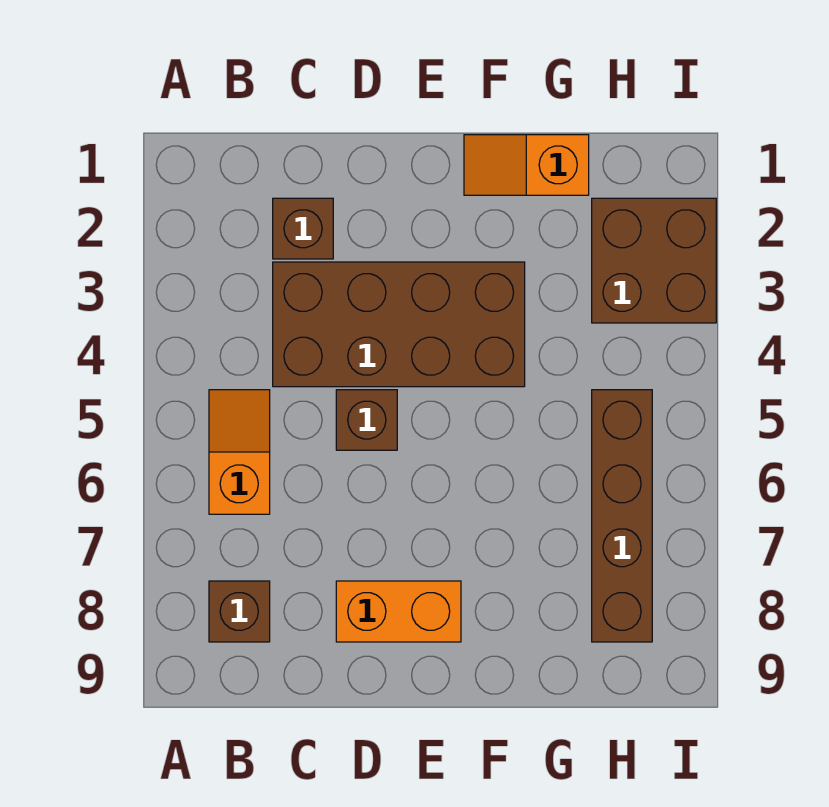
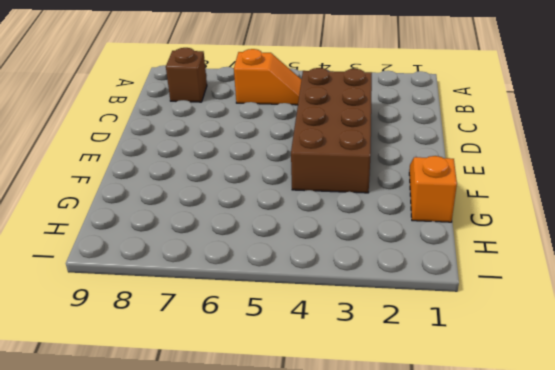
none -> brown 1x1 brick [273,198,333,259]
none -> brown 1x1 brick [336,390,397,450]

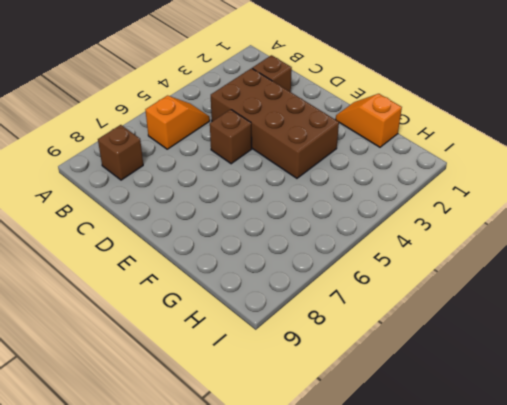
none -> orange 1x2 brick [336,581,461,642]
none -> brown 2x2 brick [592,198,716,323]

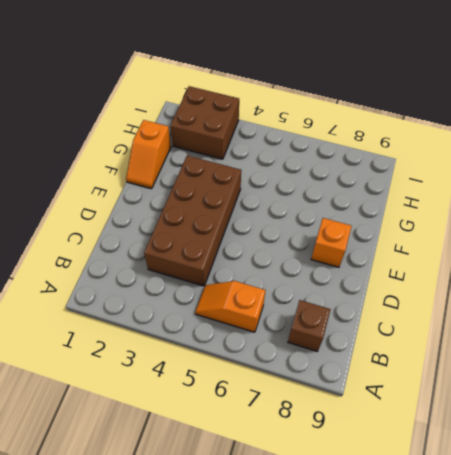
orange 1x1 brick [311,218,352,267] -> orange 1x2 brick [336,581,461,642]
none -> brown 1x1 brick [273,198,333,259]
none -> brown 1x1 brick [336,390,397,450]

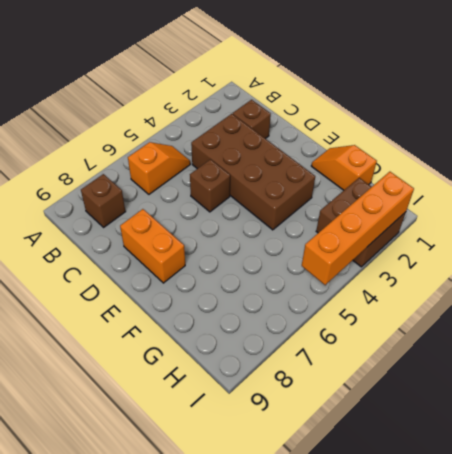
orange 1x4 brick [302,172,414,285] -> none
none -> brown 1x4 brick [592,390,652,642]

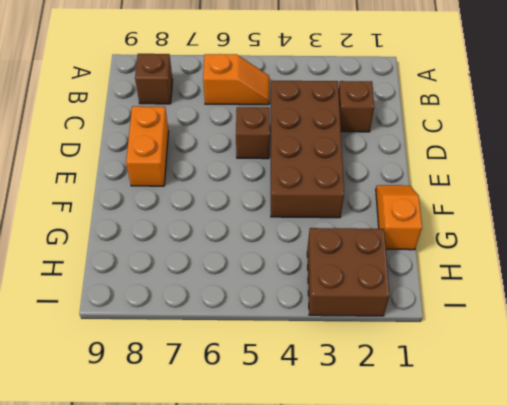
none -> brown 1x4 brick [592,390,652,642]

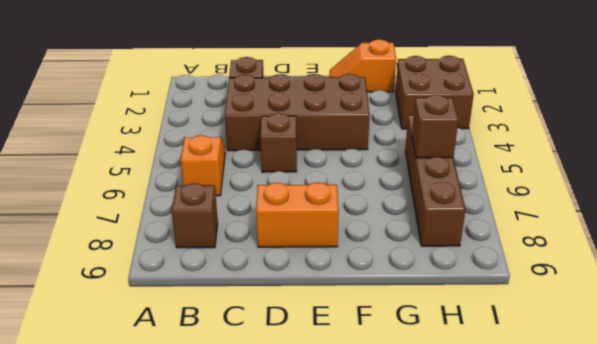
brown 1x1 brick [412,95,458,158] -> none

